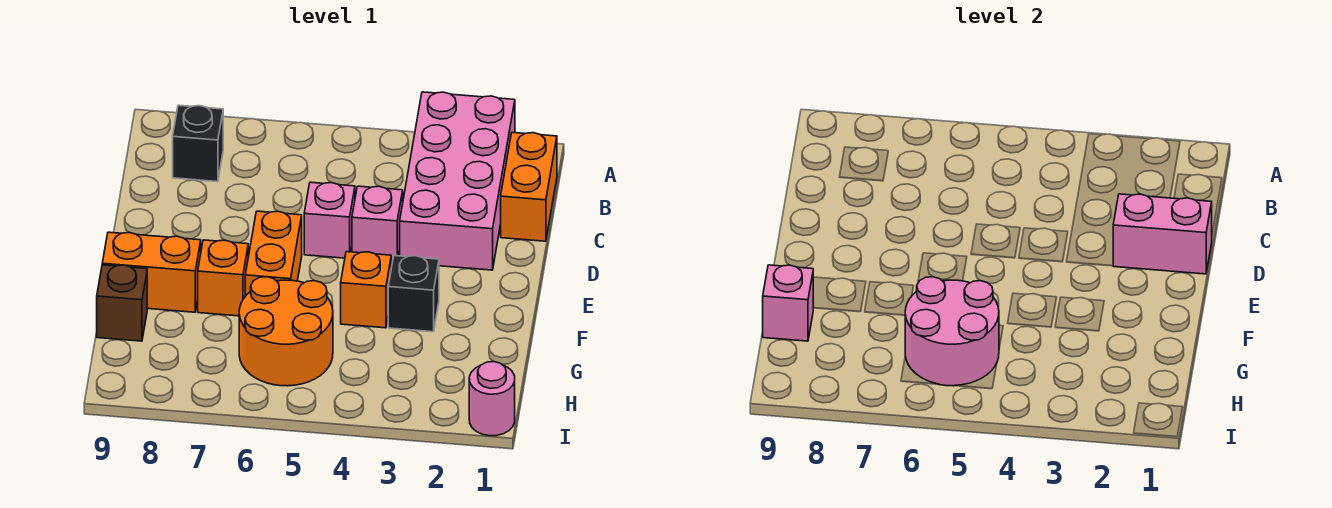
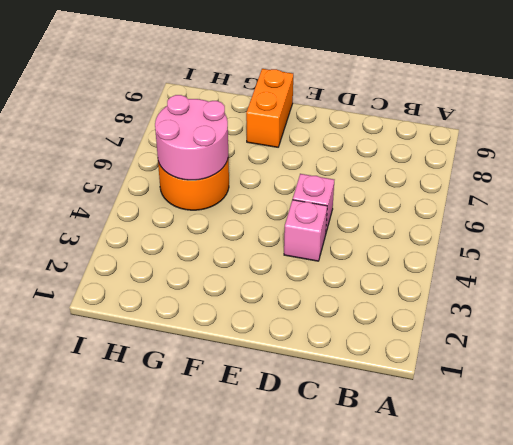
none -> pink 2x4 brick [400,92,515,270]
none -> orange 1x2 brick [501,132,557,241]
none -> black 1x1 brick [173,105,223,182]

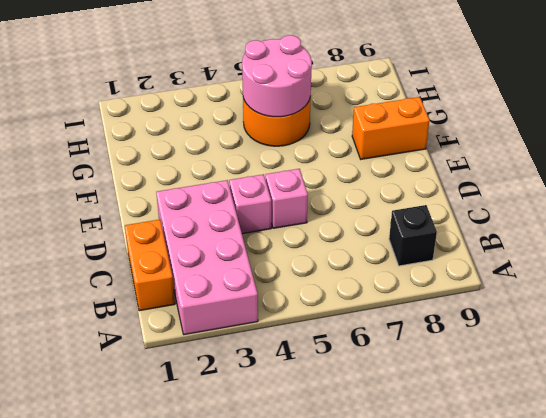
none -> orange 1x2 brick [245,211,302,296]
none -> black 1x1 brick [388,256,439,332]
none -> orange 1x1 brick [341,252,391,328]

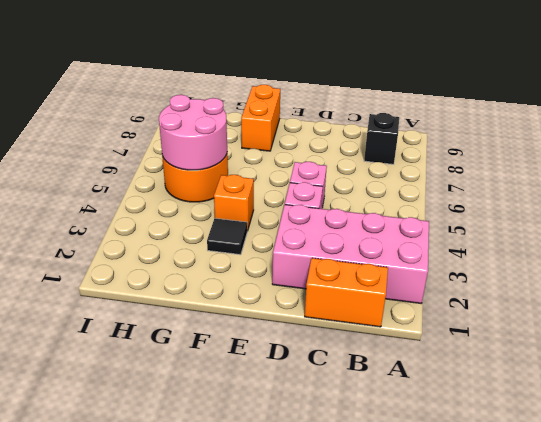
black 1x1 tile [207,218,247,255] -> black 1x1 brick [388,256,439,332]
none -> orange 1x2 brick [245,211,302,296]
none -> orange 1x1 brick [198,240,248,316]
none -> brown 1x1 brick [97,265,147,341]

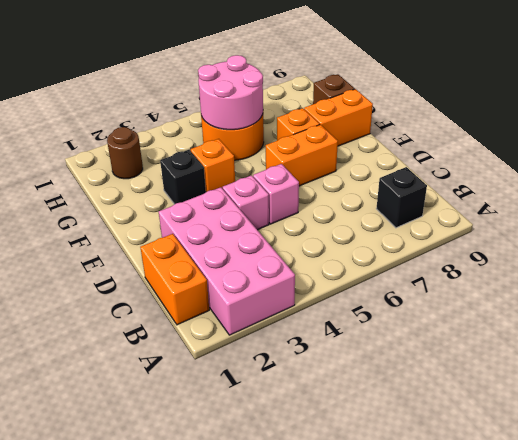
orange 1x2 brick [266,125,338,186] -> orange 1x2 brick turned to [245,211,302,296]
brown 1x1 round brick [107,127,143,179] -> none
none -> pink 1x1 round brick [469,362,515,436]
none -> pink 1x2 brick [1113,194,1212,274]
none -> pink 1x1 brick [763,265,813,341]

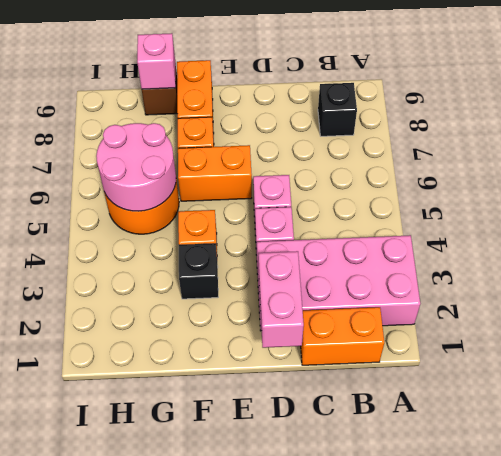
none -> pink 1x1 round brick [469,362,515,436]

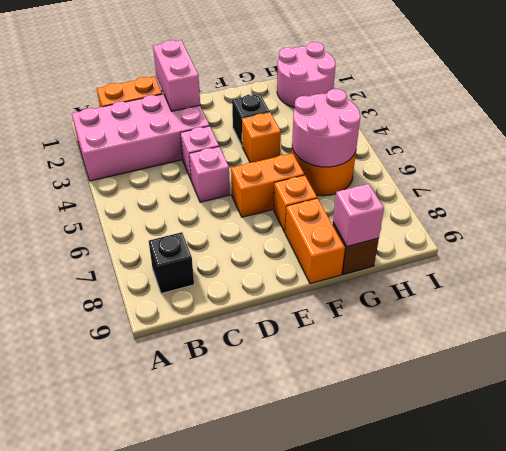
pink 2x2 round brick [277,42,336,108] -> pink 1x1 round brick [469,362,515,436]

